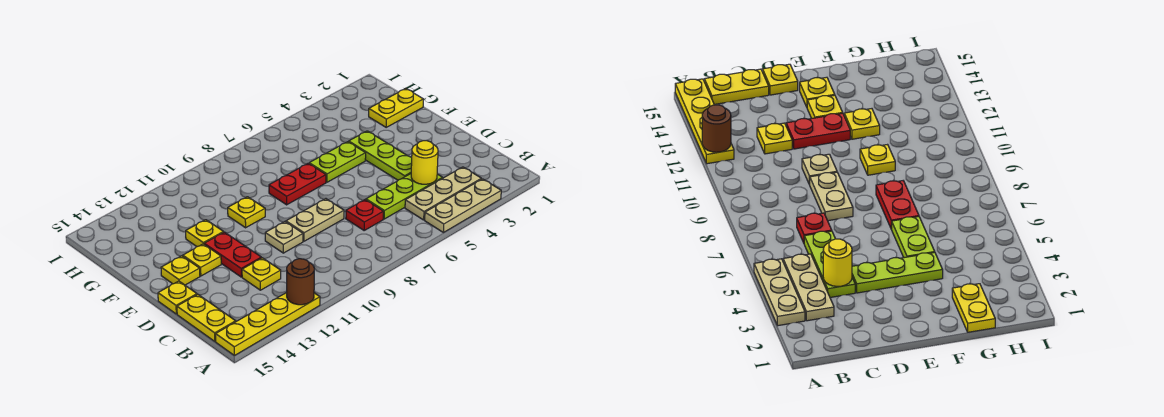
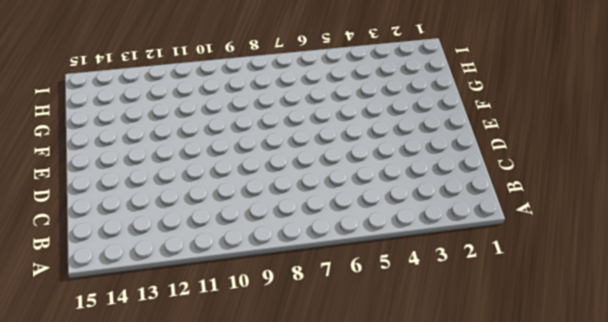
none -> tan 1x3 plate [425,179,501,233]
none -> yellow 1x4 plate [216,292,320,356]
none -> tan 1x3 plate [405,167,481,220]

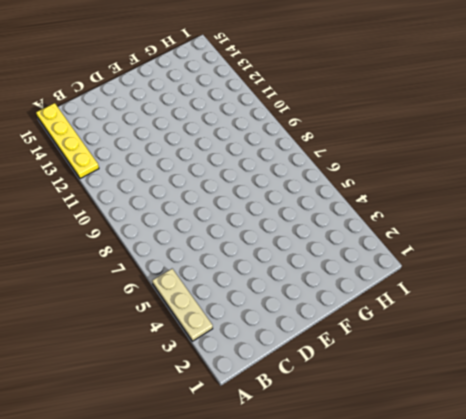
none -> tan 1x3 plate [405,167,481,220]
none -> yellow 1x2 plate [177,294,236,341]
none -> lime 1x3 plate [366,174,442,219]

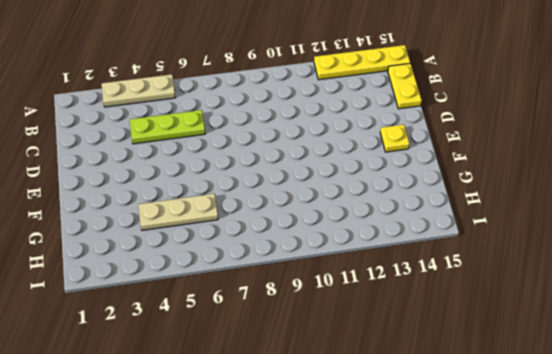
tan 1x3 plate [138,194,218,230] -> tan 1x3 plate moved to [405,167,481,220]
none -> red 1x1 plate [346,200,384,230]
none -> yellow 1x1 plate [242,258,281,290]
none -> lime 1x3 plate [349,131,412,180]

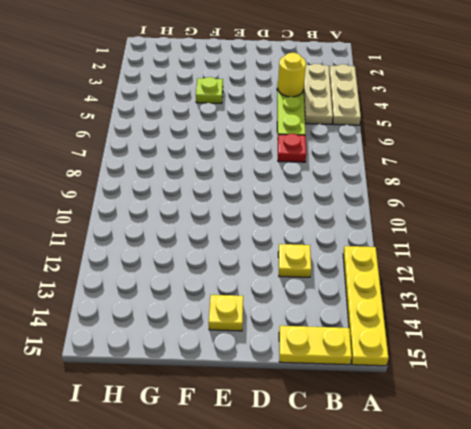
lime 1x1 plate [196,77,223,103] -> lime 1x3 plate [349,131,412,180]
none -> tan 1x2 plate [286,199,344,241]
none -> tan 1x1 plate [265,222,303,253]
none -> red 1x2 plate [204,232,261,277]

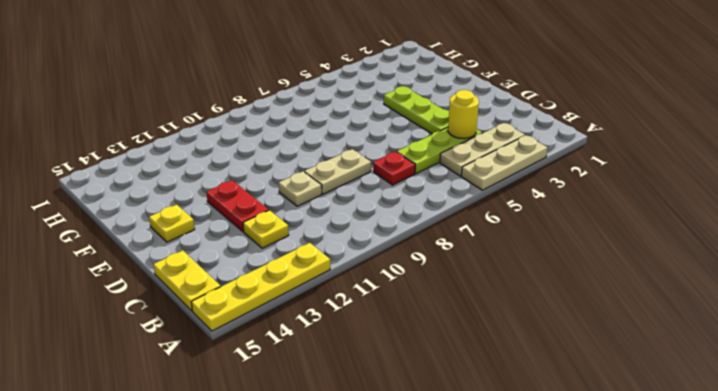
none -> yellow 1x1 plate [158,281,197,314]
none -> yellow 1x1 plate [183,244,221,276]
none -> lime 1x2 plate [309,142,366,182]

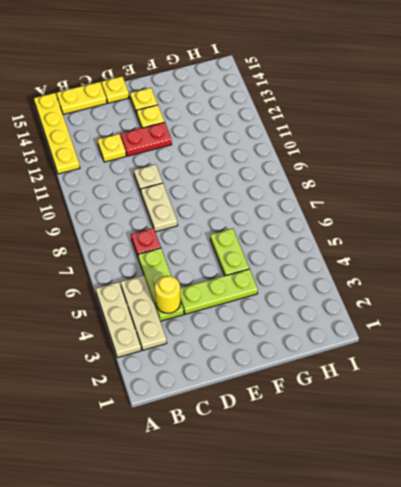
none -> red 1x2 plate [269,163,326,205]
none -> yellow 1x1 plate [228,197,265,228]
none -> yellow 1x1 plate [186,220,224,247]

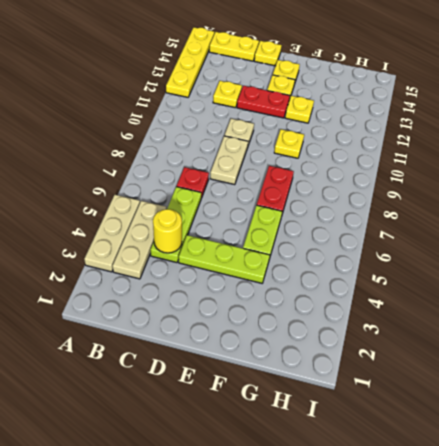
none -> yellow 1x2 plate [369,89,423,127]
none -> brown 1x1 round brick [287,259,314,305]

